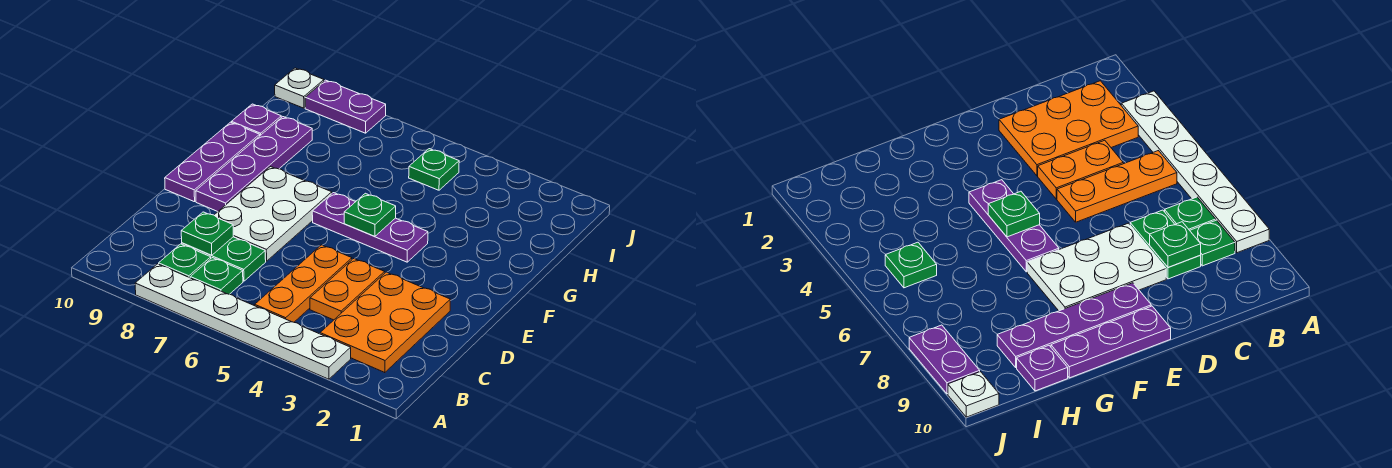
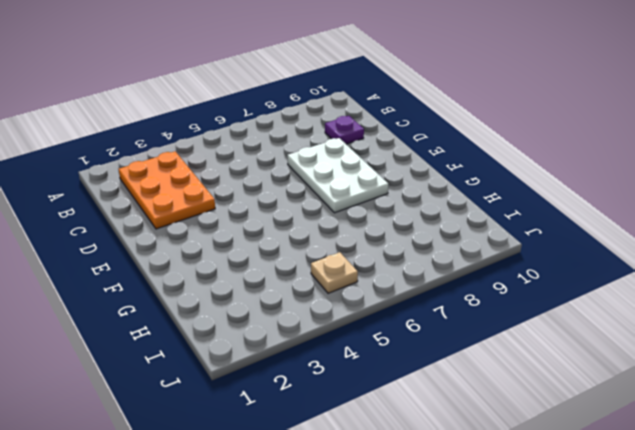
purple 1x1 plate [325,116,364,144] -> purple 1x1 plate moved to [232,104,281,135]
tan 1x1 plate [311,252,358,293] -> green 1x1 plate [409,149,459,190]
none -> white 1x6 plate [135,264,351,379]
none -> orange 1x3 plate [255,245,352,322]
none -> green 1x1 plate [190,258,243,294]

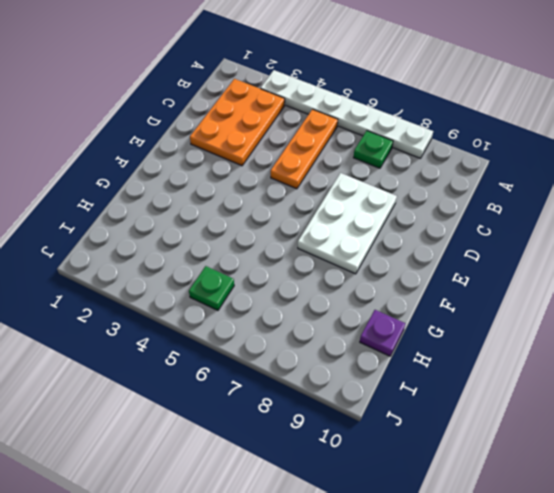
none -> green 1x1 plate [159,244,211,278]
none -> orange 1x2 plate [310,259,385,320]
none -> green 1x2 plate [182,237,266,281]

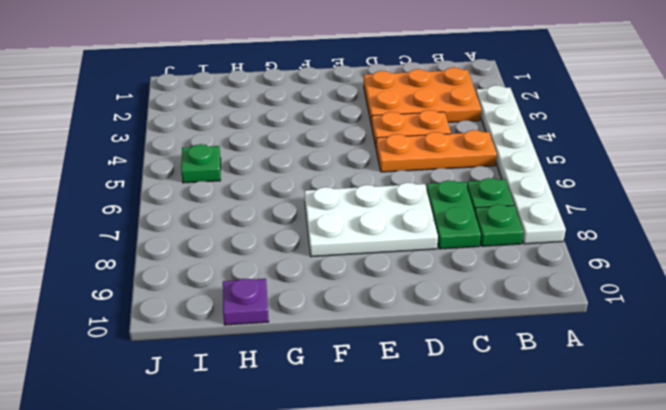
none -> purple 1x4 plate [196,117,312,212]
none -> purple 1x3 plate [165,122,260,202]
none -> purple 1x3 plate [312,193,428,262]

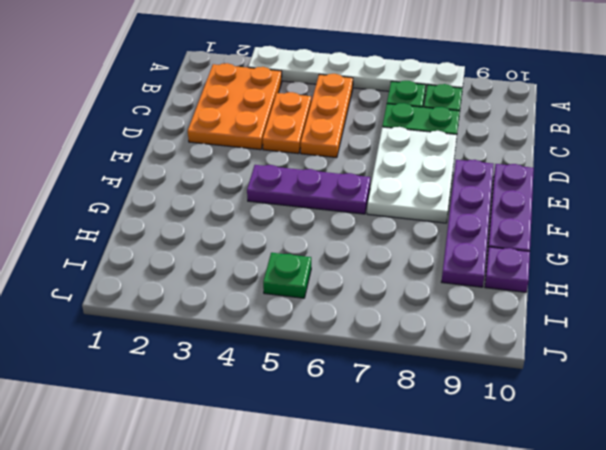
none -> purple 1x2 plate [305,80,386,133]
none -> white 1x1 plate [275,68,324,108]
none -> green 1x1 plate [181,212,233,255]

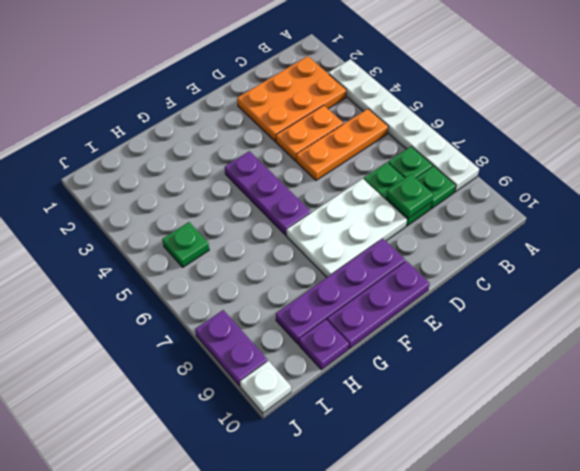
none -> green 1x1 plate [344,193,396,236]

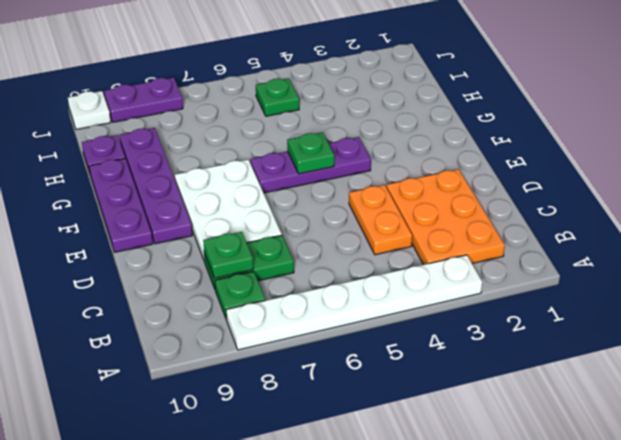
none -> orange 1x3 plate [255,245,352,322]
none -> green 1x1 plate [190,258,243,294]

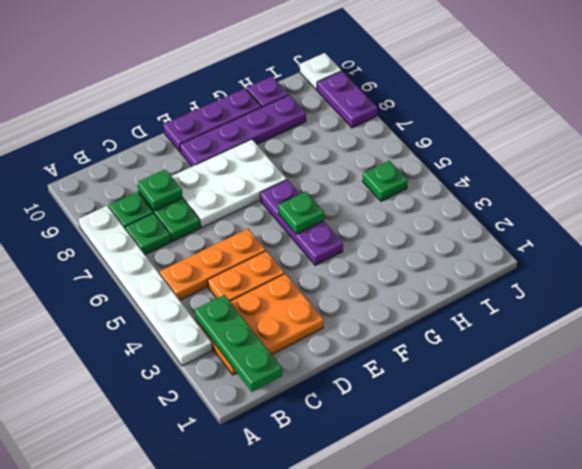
green 1x3 plate [195,295,282,392] -> none

